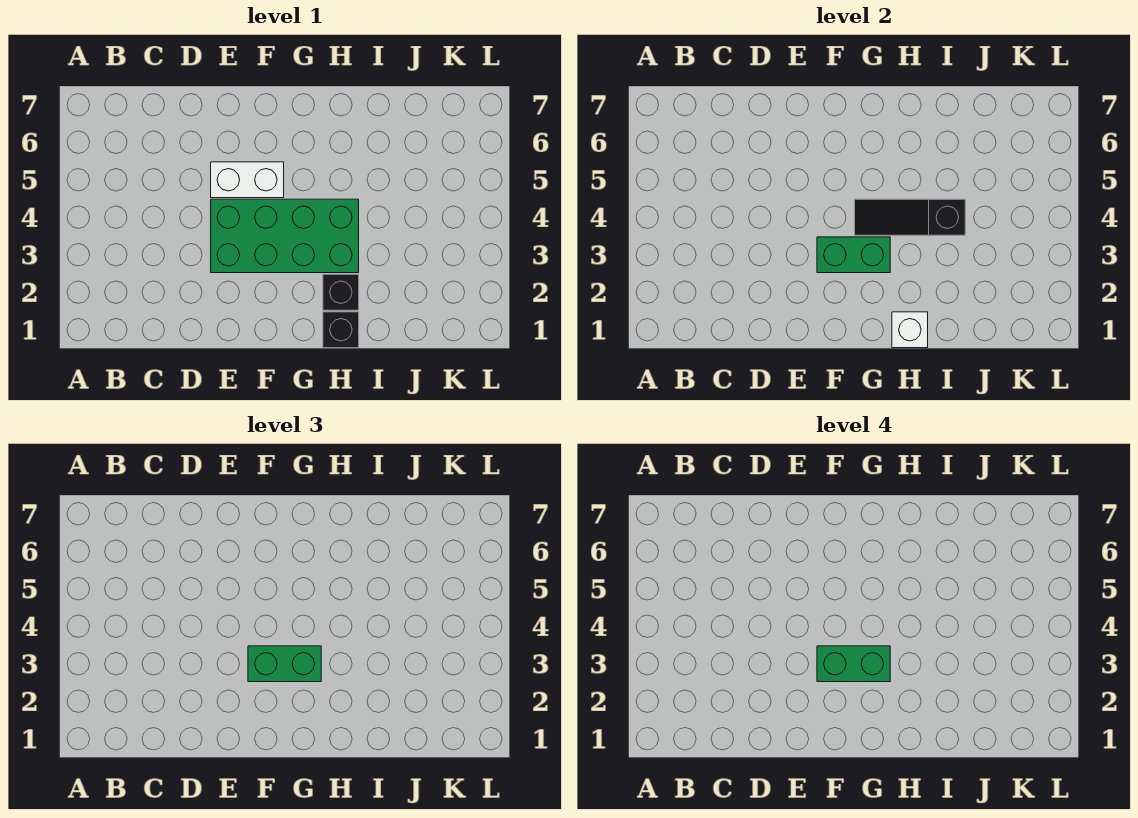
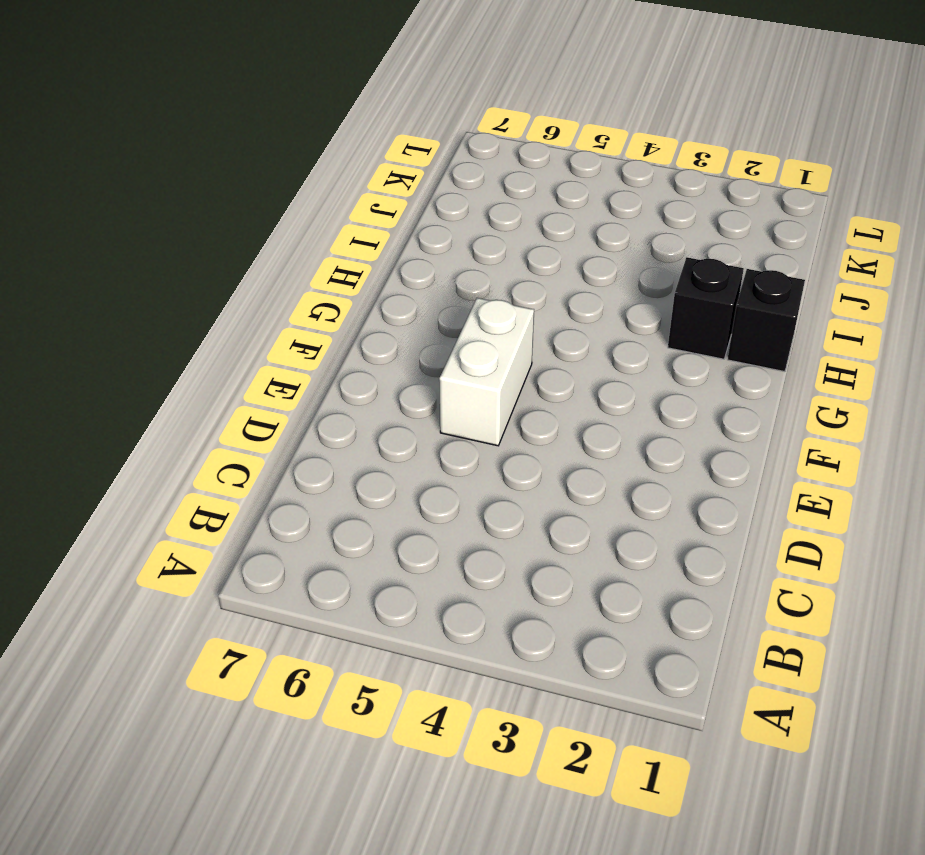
none -> green 2x4 brick [211,199,359,273]
none -> green 1x2 brick [817,237,890,273]

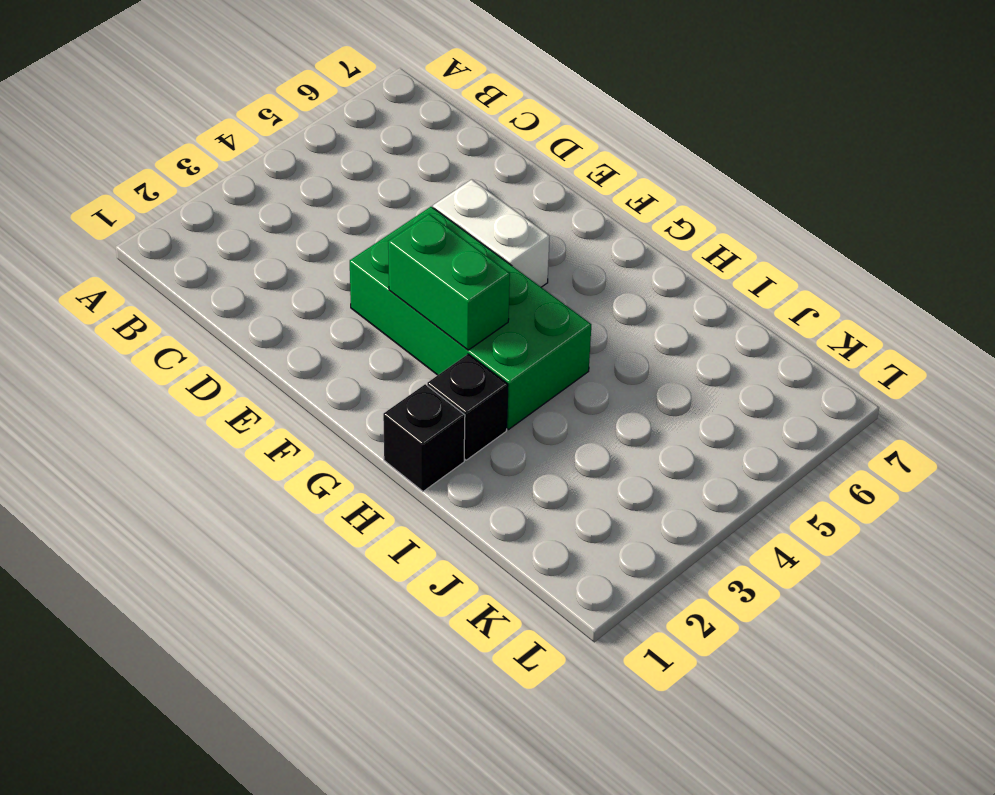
none -> black 1x3 slope [855,199,965,235]
none -> white 1x1 brick [892,312,928,348]

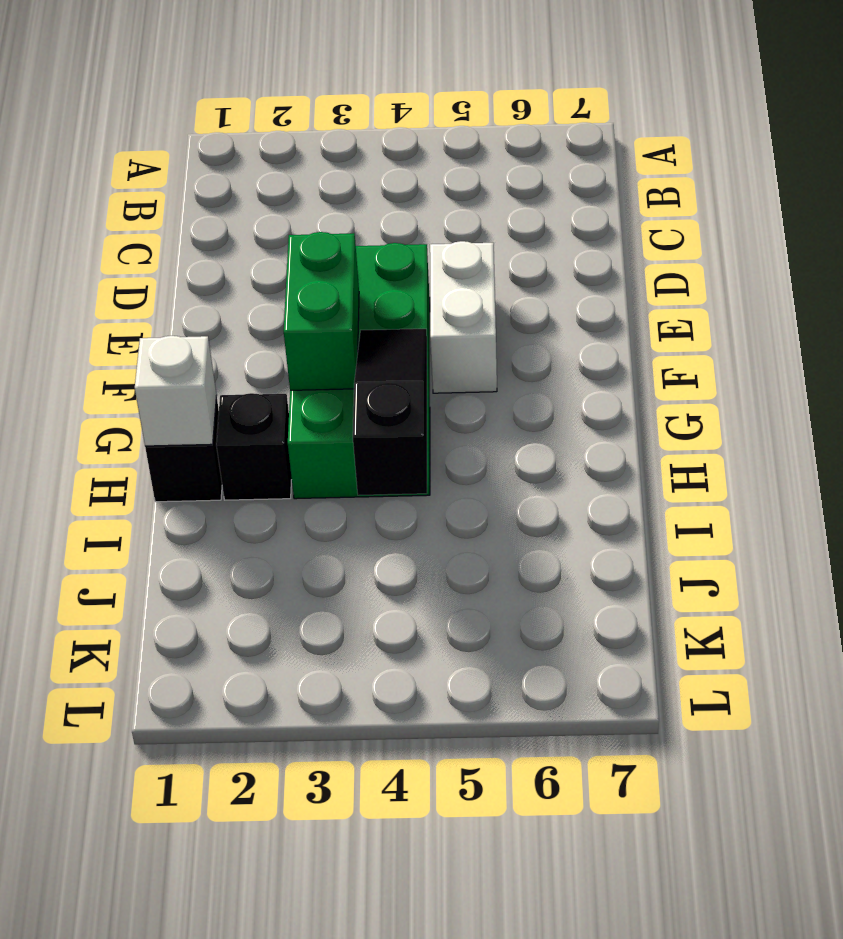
none -> green 1x2 brick [248,646,321,682]
none -> green 1x2 brick [817,646,890,682]

